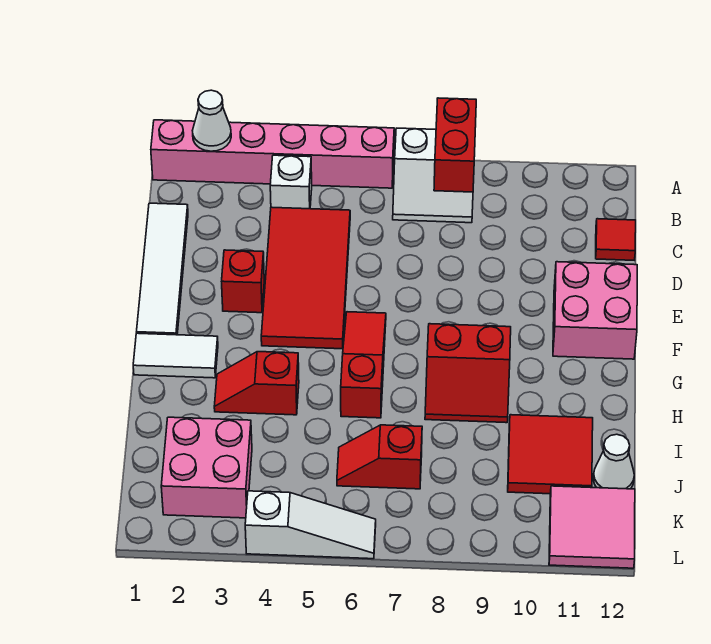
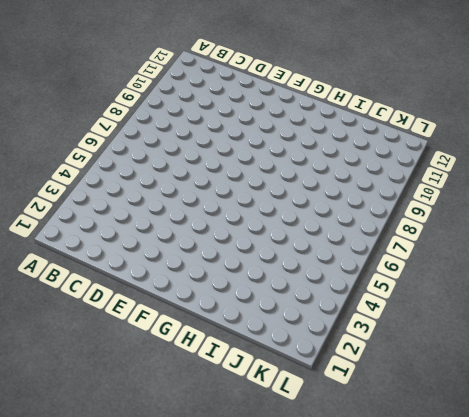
none -> pink 1x6 brick [151,120,394,188]
none -> white 2x2 slope [393,128,473,223]
none -> white 1x1 brick [270,155,312,209]

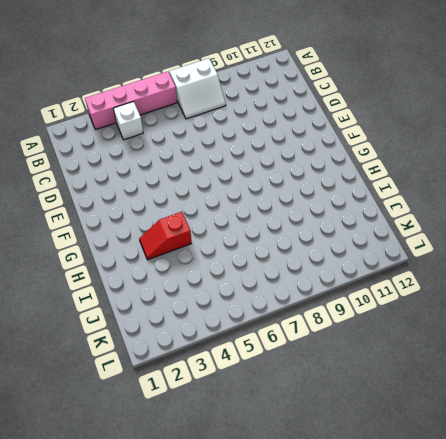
pink 1x4 brick [85,72,177,130] -> pink 1x6 brick [151,120,394,188]
none -> white 1x4 tile [137,203,188,335]
none -> red 2x4 tile [261,207,350,349]
none -> red 1x1 tile [596,219,636,260]

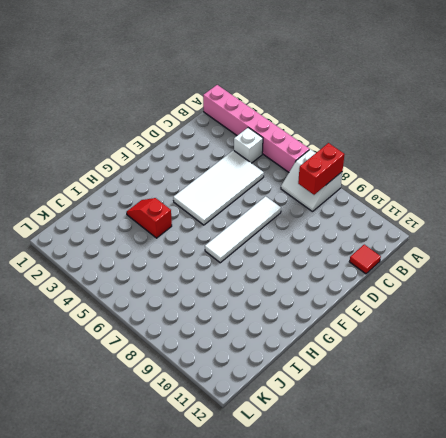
white 2x4 tile [173,150,264,225] -> red 2x4 tile [261,207,350,349]
white 1x4 tile [205,196,281,263] -> white 1x4 tile moved to [137,203,188,335]
none -> red 1x1 brick [222,250,264,313]
none -> pink 2x2 brick [553,262,637,359]
none -> red 1x3 slope [341,312,386,418]

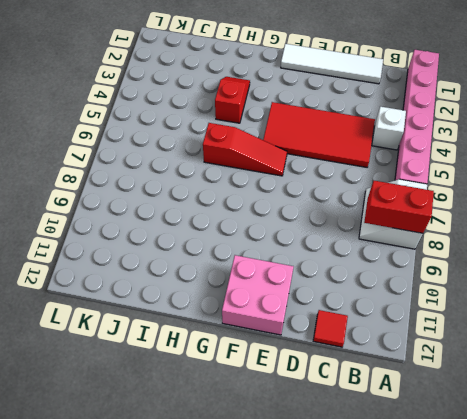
none -> red 1x1 brick [222,250,264,313]
none -> white 1x2 tile [133,333,218,378]
none -> red 2x2 slope [425,324,511,423]

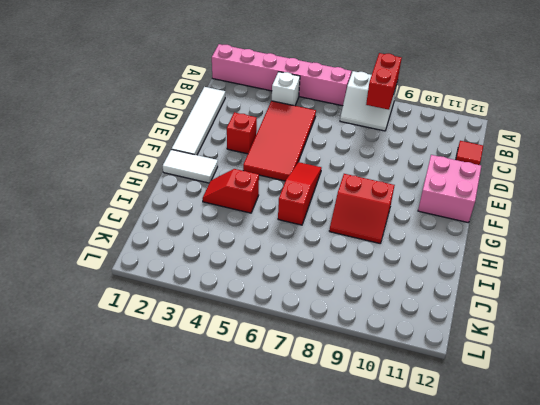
none -> red 2x2 tile [508,415,593,494]
none -> pink 2x2 brick [161,417,252,518]
none -> red 1x2 slope [337,425,422,489]

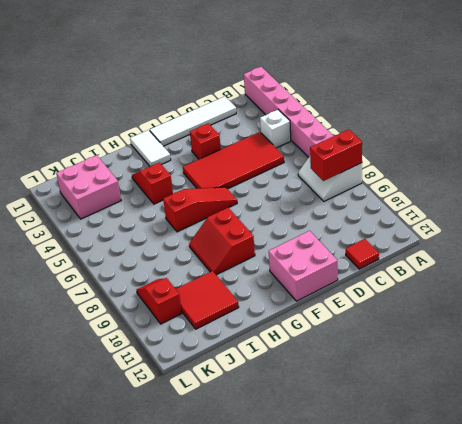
red 1x2 slope [137,278,182,324] -> red 1x2 slope moved to [337,425,422,489]
none -> white 1x1 cone [593,434,634,489]
none -> pink 2x2 tile [549,486,635,568]
none -> white 1x3 slope [245,491,376,559]

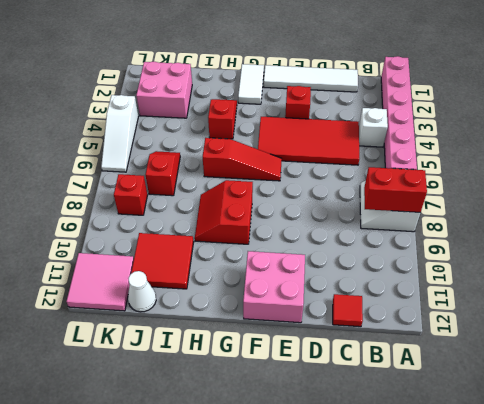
red 1x1 brick [114,174,147,215] -> none
none -> white 1x1 cone [192,90,231,151]

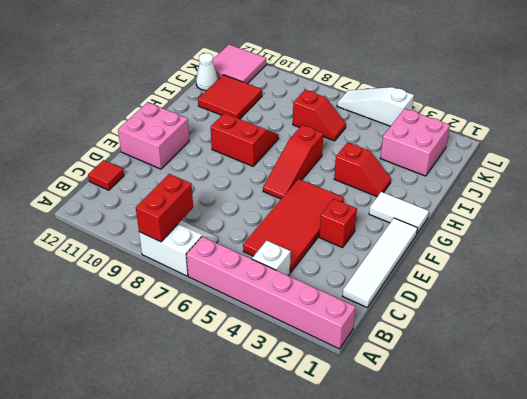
none -> white 1x1 cone [192,90,231,151]

